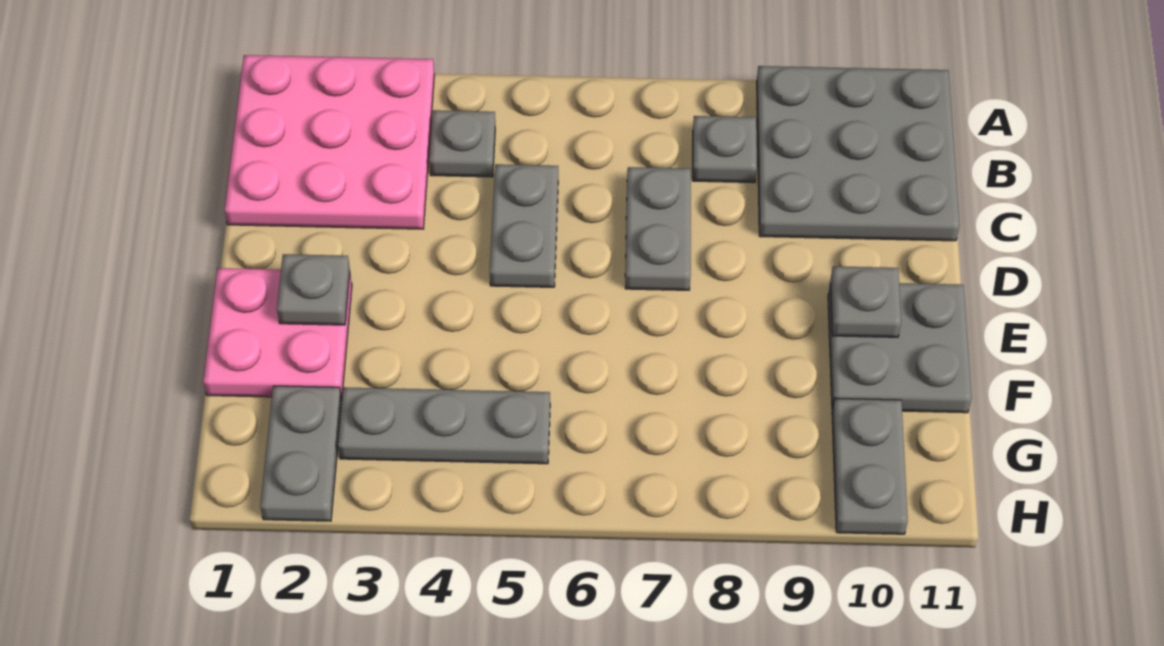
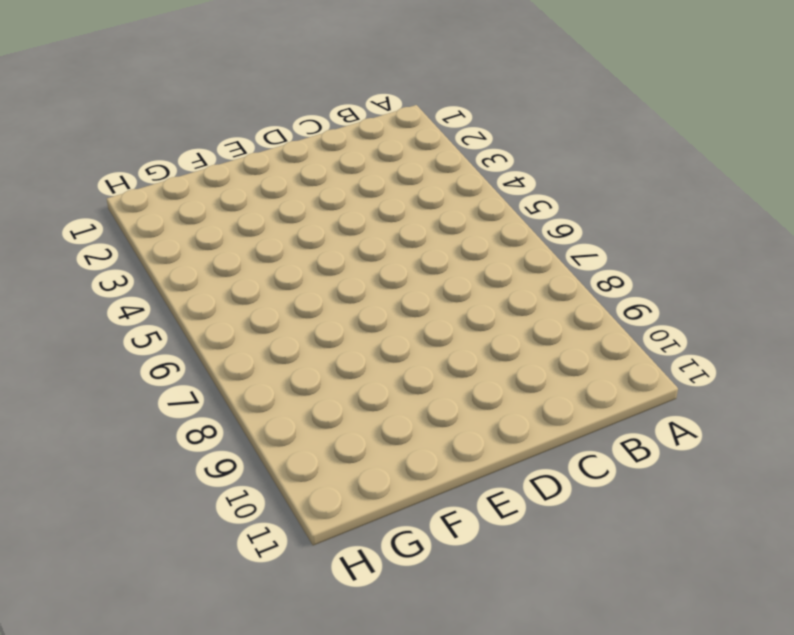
none -> pink 3x3 plate [225,55,434,229]
none -> grey 3x3 plate [757,66,960,241]
none -> grey 1x1 plate [429,110,495,177]

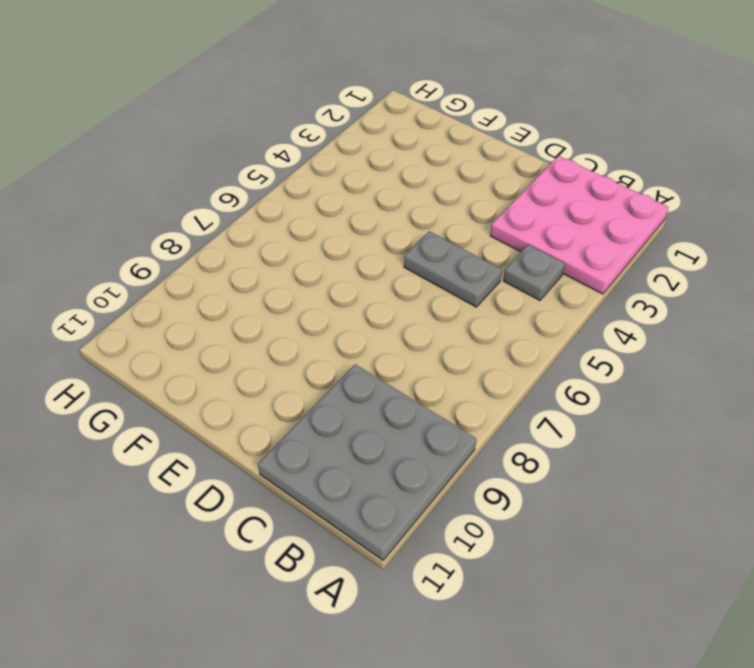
none -> grey 1x1 plate [693,116,757,183]
none -> grey 1x2 plate [625,167,691,290]
none -> pink 2x2 plate [203,268,352,399]

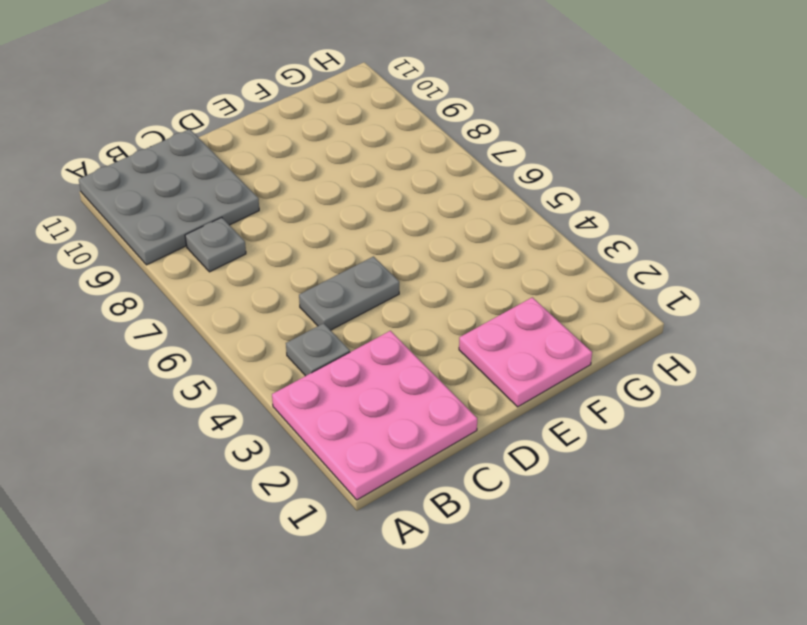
none -> grey 1x2 plate [625,167,691,290]
none -> grey 2x2 plate [828,283,972,413]
none -> grey 1x2 plate [260,386,342,521]

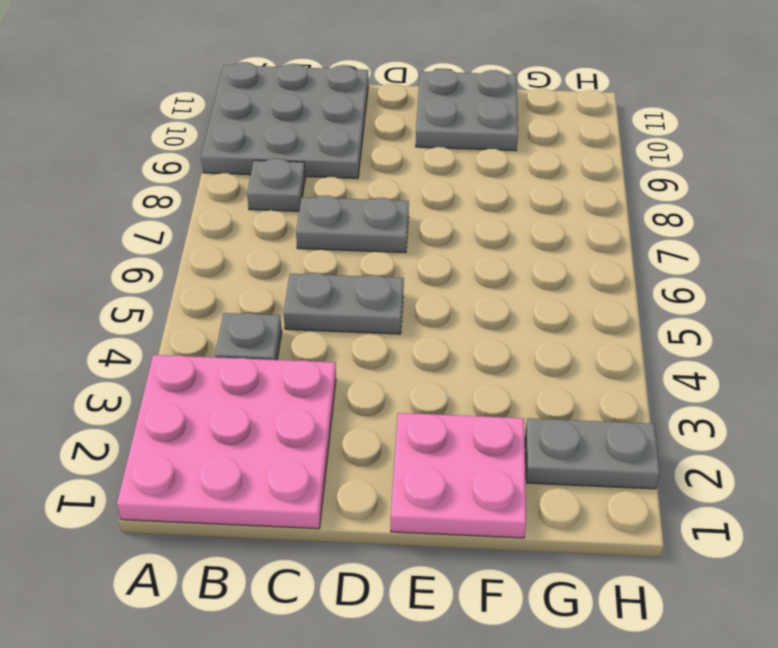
none -> grey 1x3 plate [338,387,550,464]
none -> grey 1x2 plate [832,398,908,534]
none -> grey 1x1 plate [277,254,350,325]

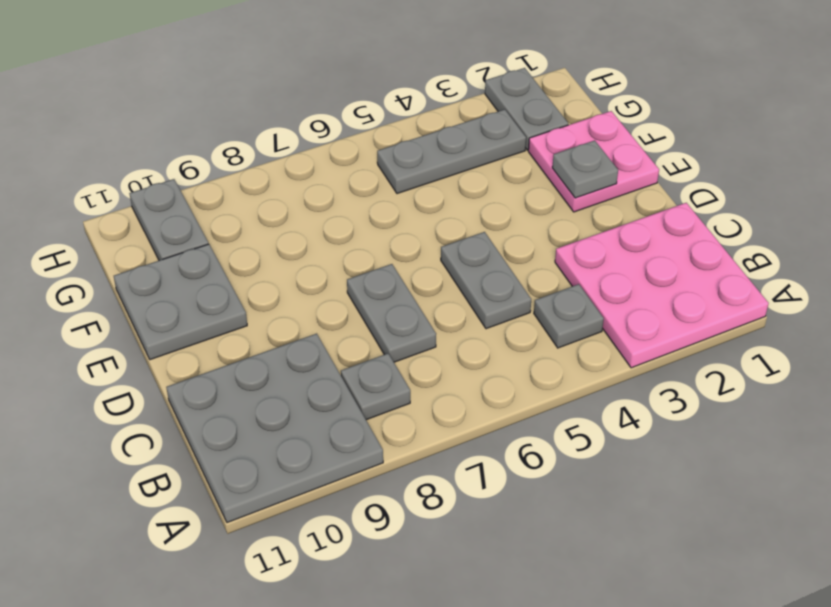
none -> grey 1x1 plate [830,266,901,337]

